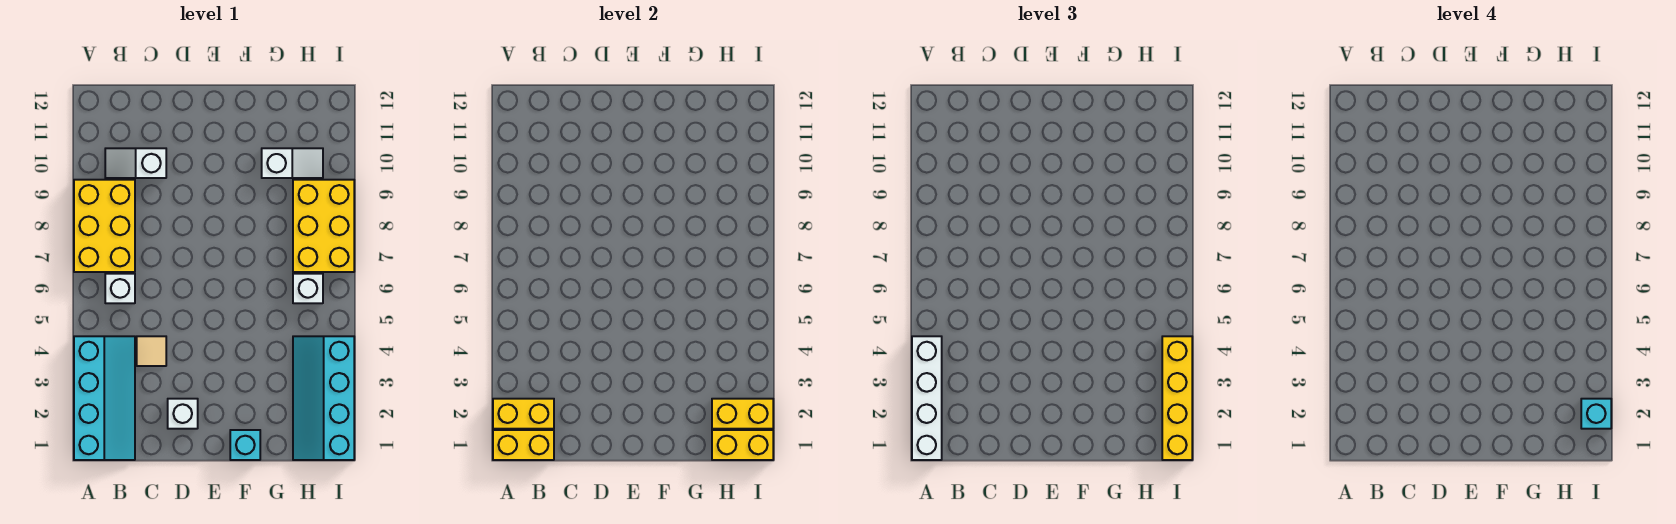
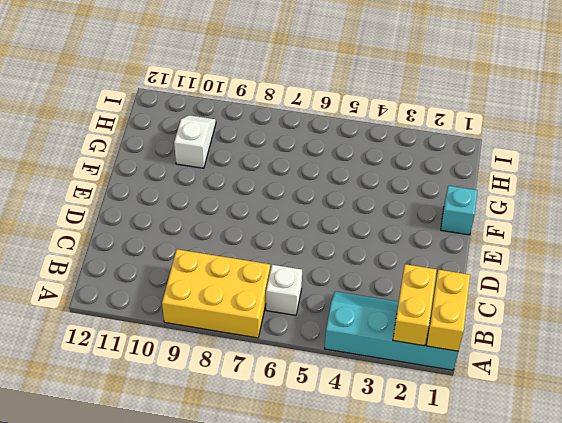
none -> white 1x2 slope [105,148,166,178]
none -> tan 1x1 tile [137,336,166,366]
none -> white 1x1 brick [168,399,198,429]

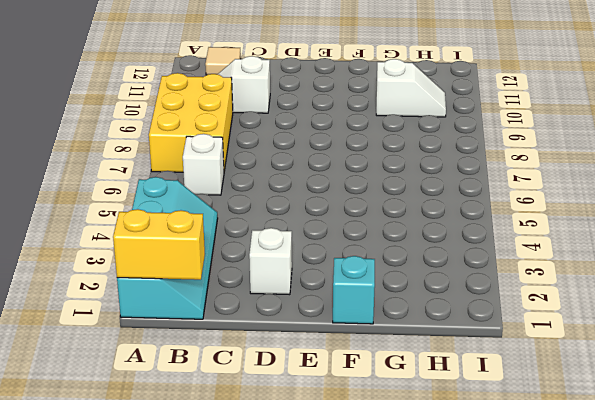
tan 1x1 tile [205,47,241,75] -> tan 1x1 tile moved to [137,336,166,366]
none -> cyan 2x4 slope [293,336,354,460]
none -> white 1x1 brick [293,274,323,303]
none -> yellow 2x3 brick [293,180,354,272]

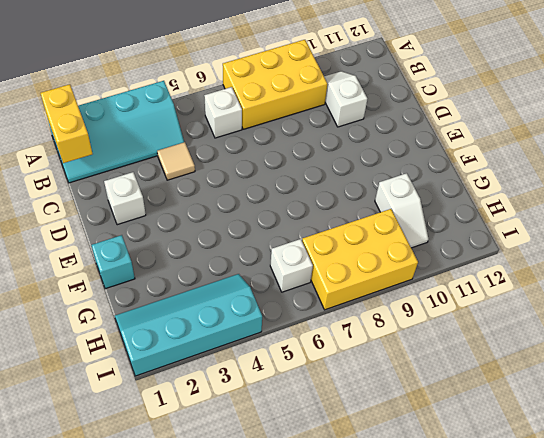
none -> yellow 1x2 brick [493,399,554,429]
none -> yellow 1x2 brick [712,430,773,460]
none -> yellow 1x2 brick [712,399,773,429]

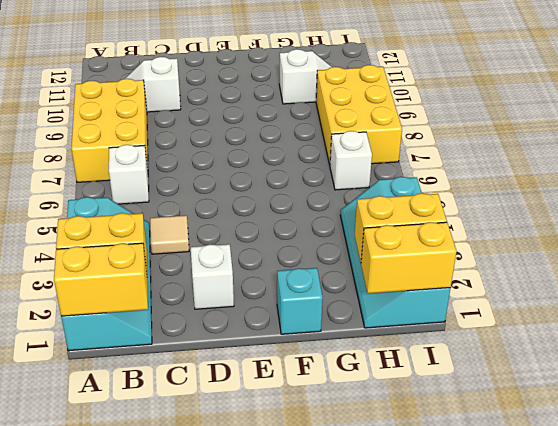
none -> white 1x4 brick [912,336,942,460]
none -> yellow 1x4 brick [1162,336,1192,460]
none -> cyan 1x1 brick [1581,399,1611,429]

